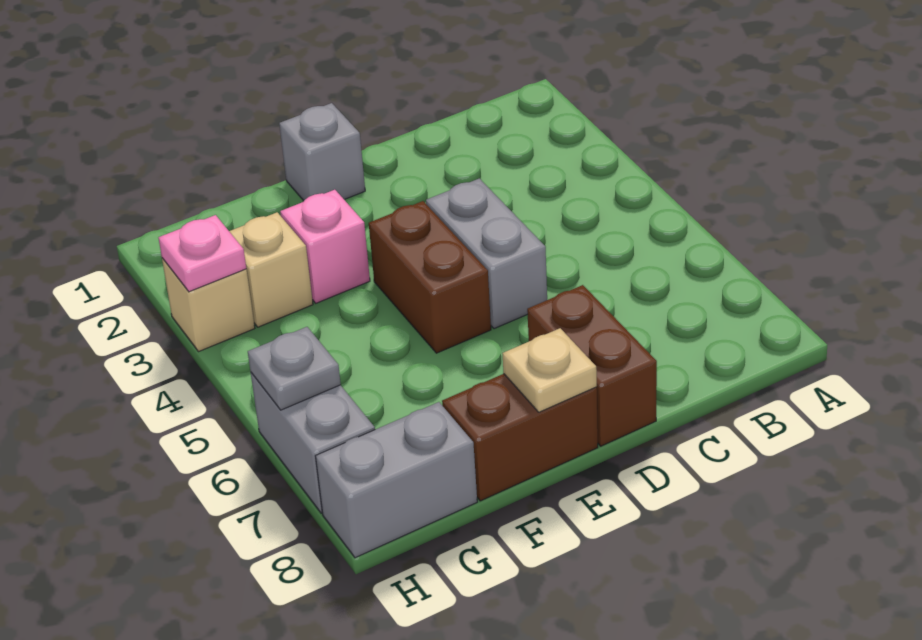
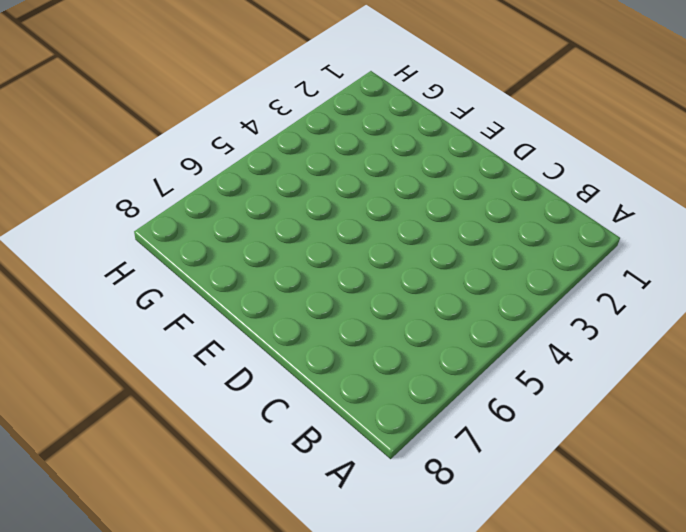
none -> grey 1x2 brick [426,178,547,329]
none -> brown 1x2 brick [527,285,657,446]
none -> grey 1x1 brick [279,103,365,201]

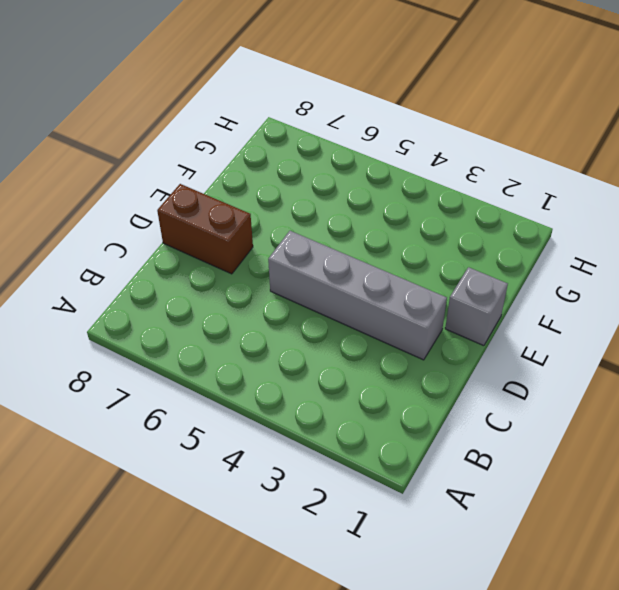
grey 1x4 brick [268,231,447,360] -> grey 1x2 brick [426,178,547,329]
none -> brown 1x2 brick [369,201,491,353]
none -> brown 1x2 brick [442,374,598,501]
none -> pink 1x1 brick [280,190,370,303]

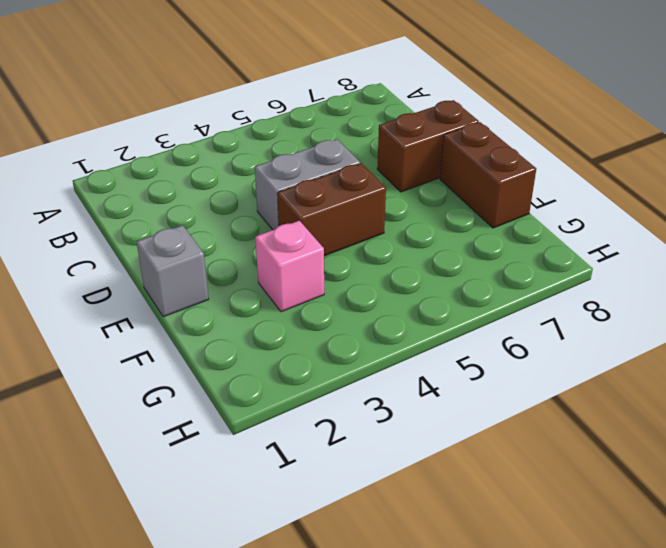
none -> tan 1x1 brick [229,212,313,327]
none -> grey 1x2 brick [316,402,477,558]
none -> tan 1x1 brick [162,258,255,352]

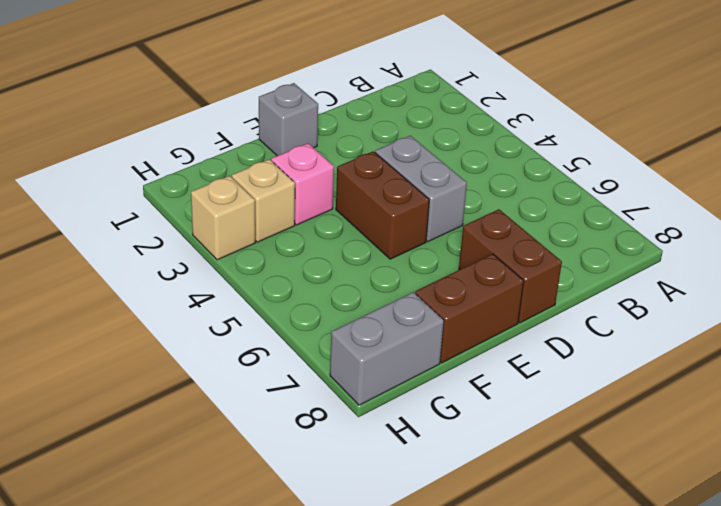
none -> grey 1x2 brick [251,373,375,513]
none -> tan 1x1 plate [502,328,597,412]
none -> pink 1x1 plate [159,215,246,292]

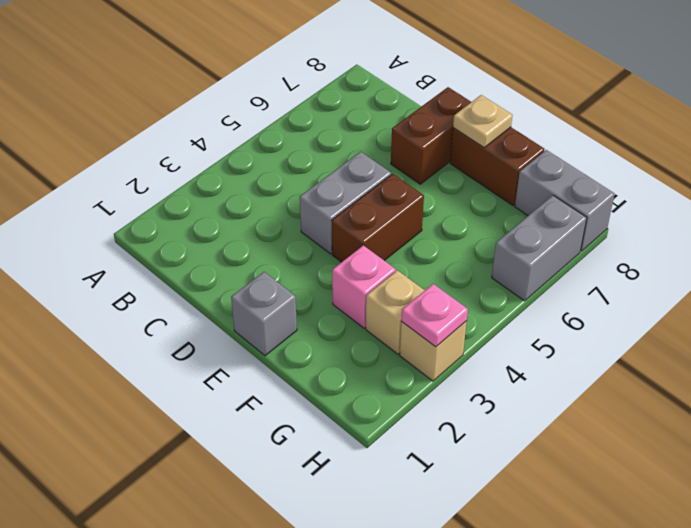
none -> grey 1x1 plate [248,327,341,410]

